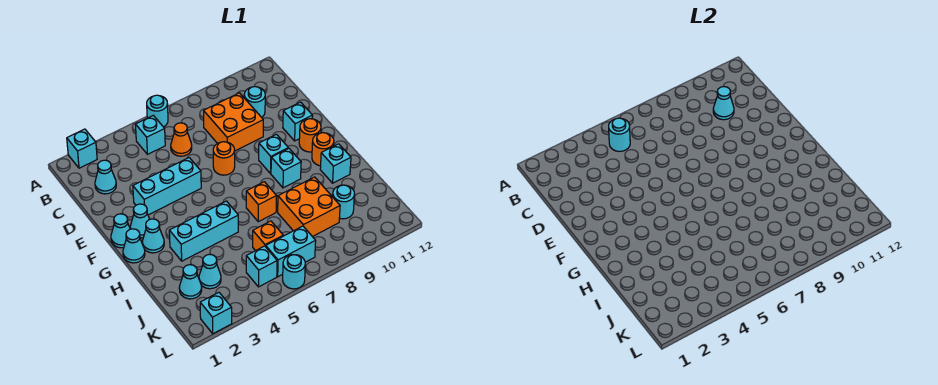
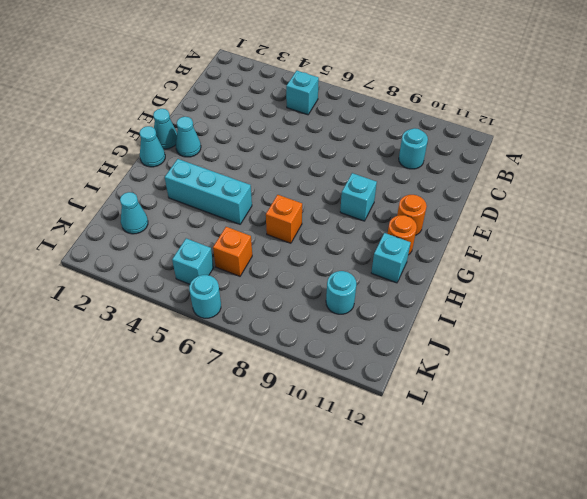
none -> cyan 1x1 brick [67,129,97,168]
none -> cyan 1x1 round brick [147,95,168,127]
none -> cyan 1x1 cone [95,160,116,194]
none -> orange 1x1 cone [171,123,192,156]

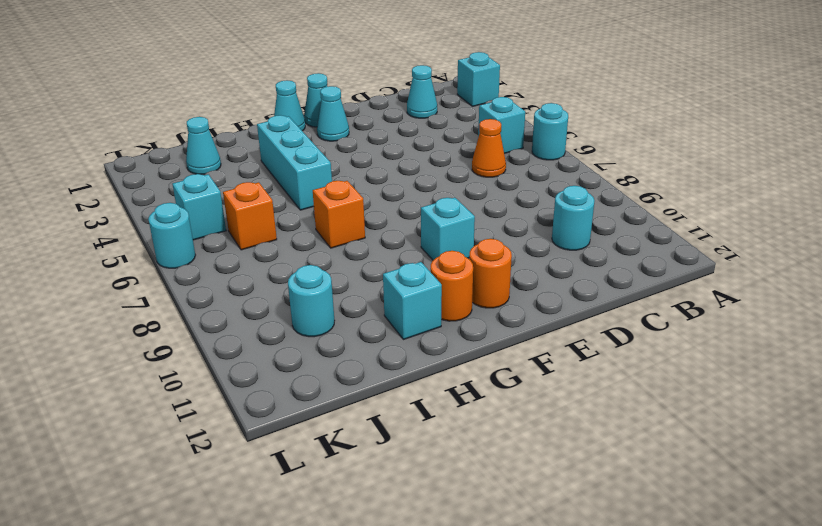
none -> orange 2x2 brick [204,93,263,151]
none -> cyan 1x3 brick [133,158,201,215]
none -> orange 1x1 round brick [213,142,235,175]
none -> cyan 1x1 brick [283,102,313,141]

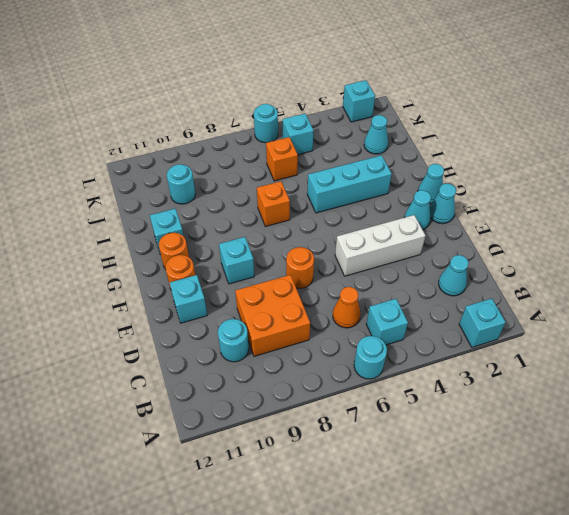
white 1x3 brick [335,215,425,276] -> cyan 1x3 brick [133,158,201,215]
none -> cyan 1x1 cone [142,219,164,253]
none -> cyan 1x1 brick [271,148,301,188]
none -> orange 2x2 brick [278,177,340,237]
none -> cyan 1x1 cone [199,254,221,289]

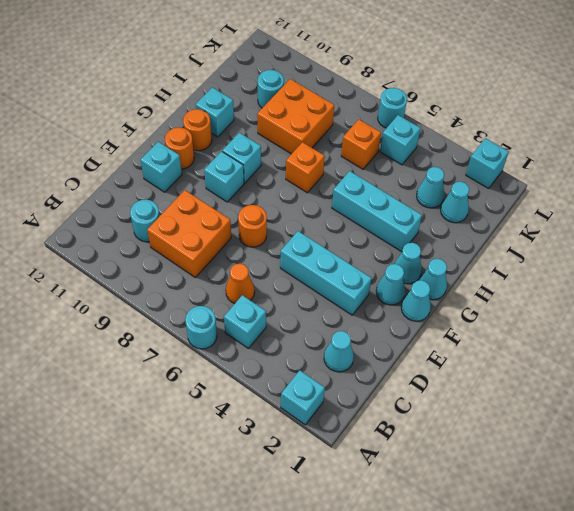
none -> cyan 1x2 brick [266,226,316,277]
none -> cyan 1x1 round brick [609,118,630,151]
none -> cyan 1x1 cone [713,87,734,120]

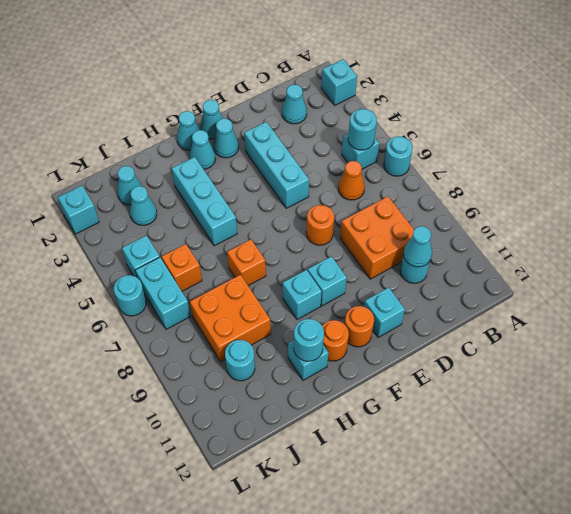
cyan 1x1 round brick [294,319,324,361] -> none

